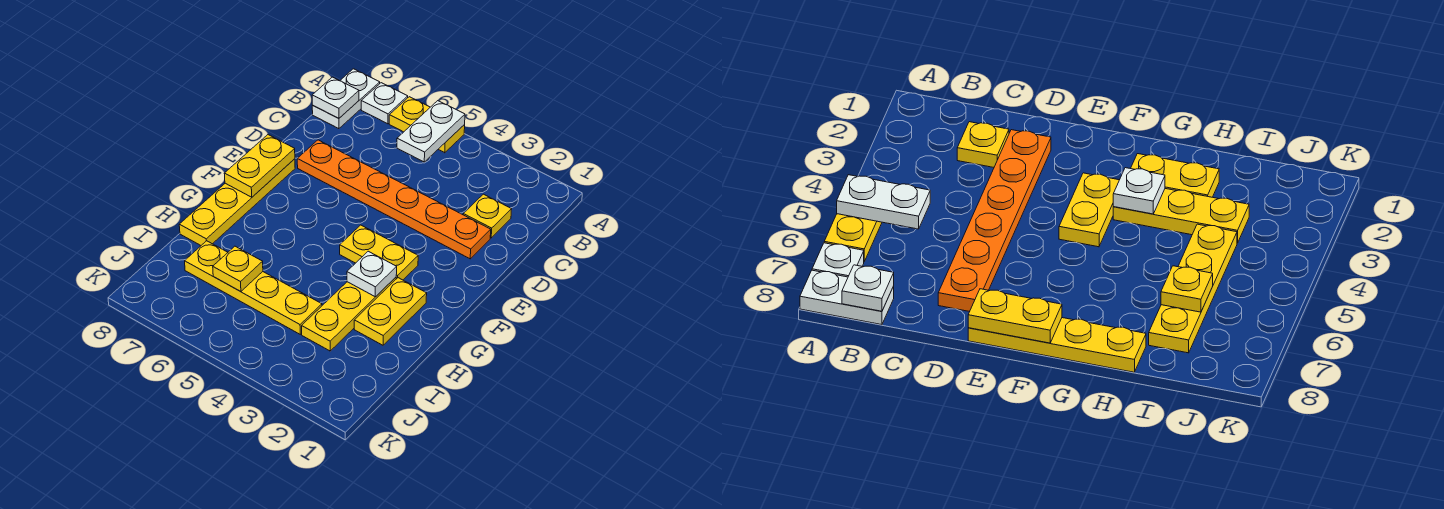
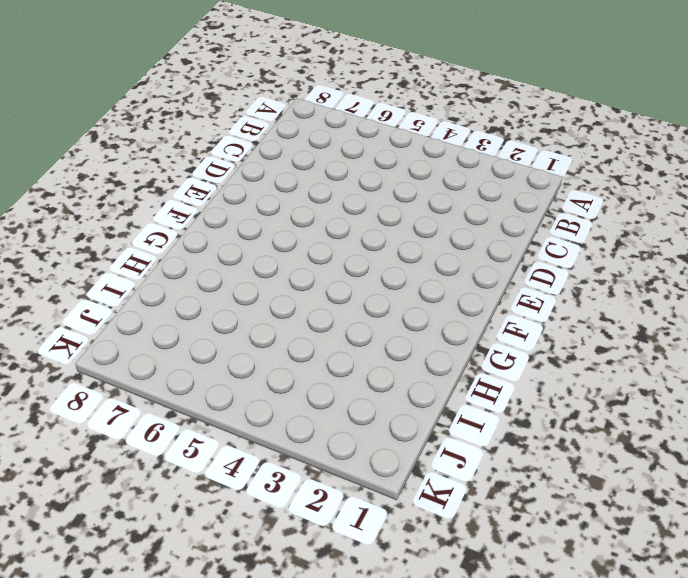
none -> yellow 1x2 plate [389,97,465,153]
none -> white 1x1 plate [361,83,408,124]
none -> white 1x2 plate [312,69,380,129]

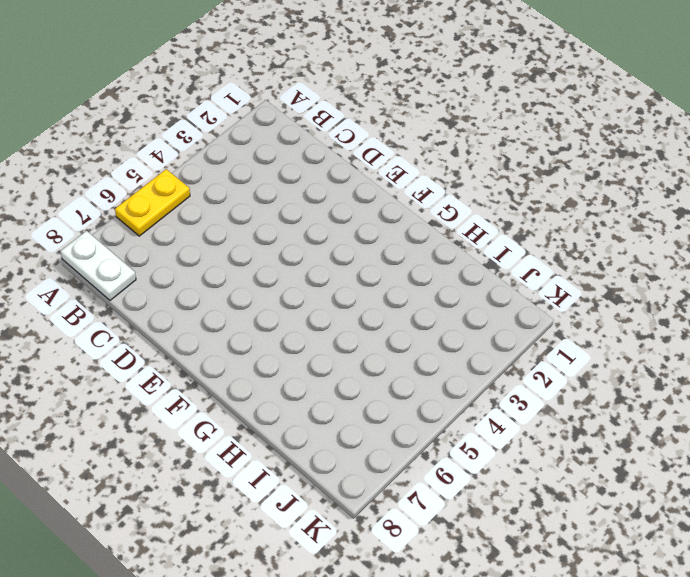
none -> white 1x1 plate [361,83,408,124]
none -> yellow 1x1 plate [463,194,512,238]
none -> orange 1x6 plate [297,140,491,259]

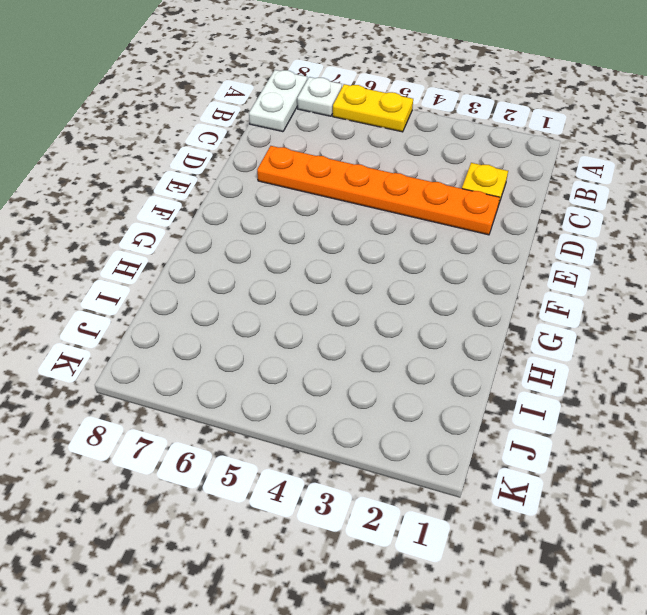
none -> yellow 1x4 plate [179,159,295,245]
none -> yellow 1x2 plate [340,225,418,280]
none -> yellow 1x2 plate [354,278,427,345]

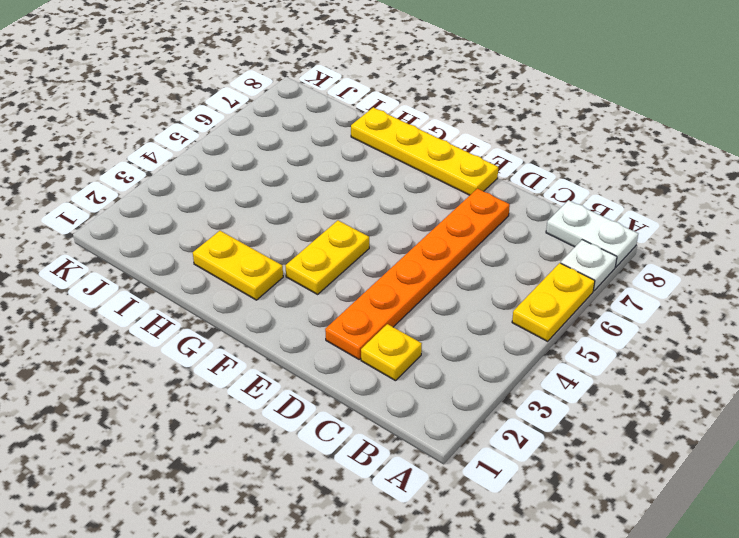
none -> yellow 1x3 plate [302,277,396,351]
none -> yellow 1x4 plate [185,241,322,334]
none -> white 1x2 plate [397,101,465,162]

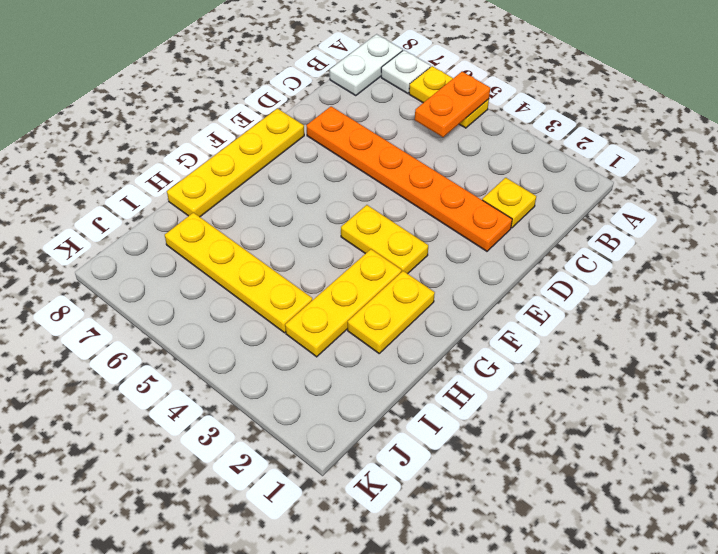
orange 1x2 plate [415,72,490,137] -> white 1x2 plate [397,101,465,162]
none -> white 1x1 plate [312,77,359,118]
none -> yellow 1x2 plate [224,135,295,197]
none -> white 1x1 plate [347,251,397,297]

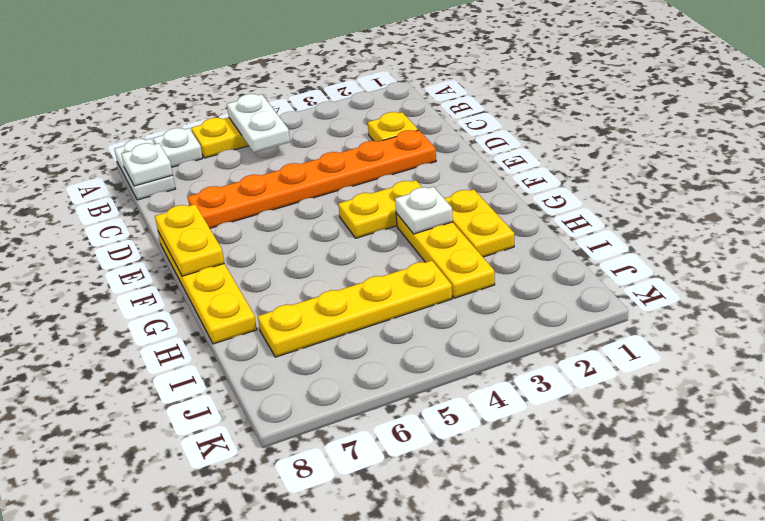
none -> yellow 1x1 plate [213,246,263,292]

